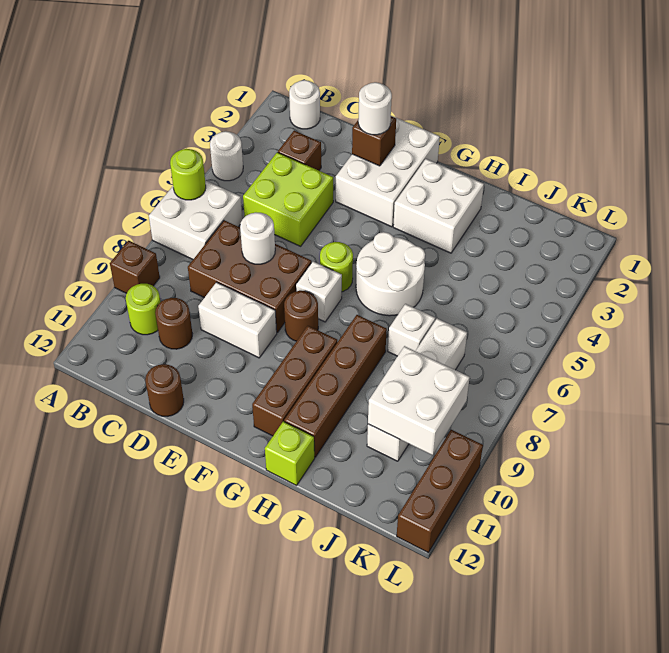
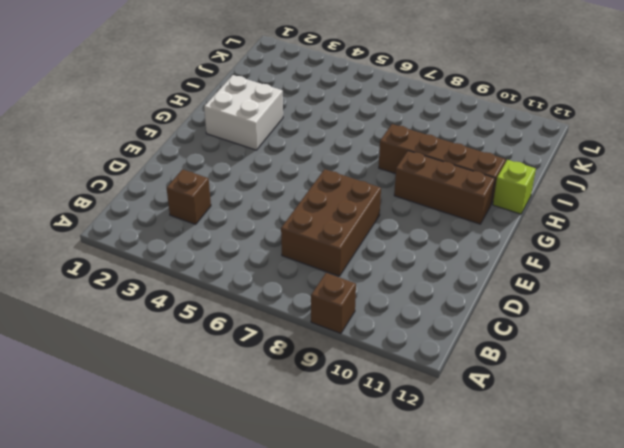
none -> white 1x1 round brick [210,131,243,181]
none -> white 2x2 brick [149,180,242,259]
none -> white 1x1 round brick [289,80,320,129]

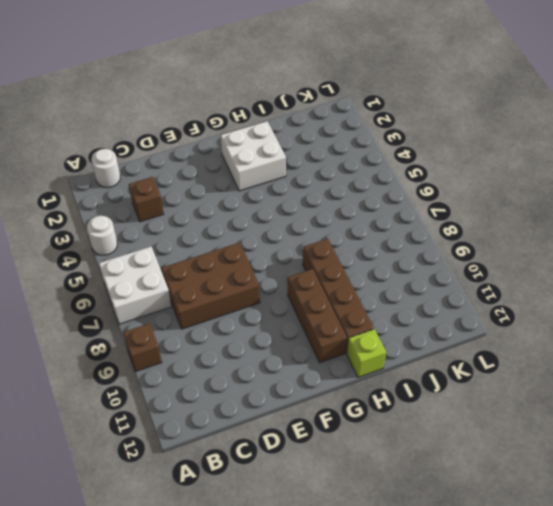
none -> lime 1x1 round brick [126,284,160,335]
none -> lime 2x2 brick [243,152,333,246]
none -> brown 1x1 round brick [155,298,192,349]

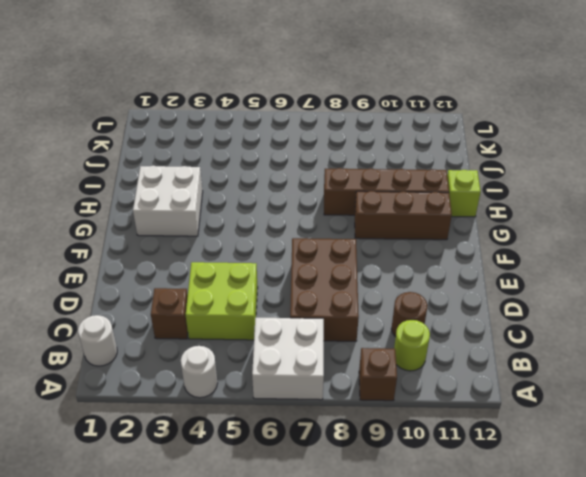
none -> white 1x2 brick [198,282,277,358]
none -> brown 1x1 round brick [145,364,184,417]
none -> white 2x3 brick [336,116,440,227]

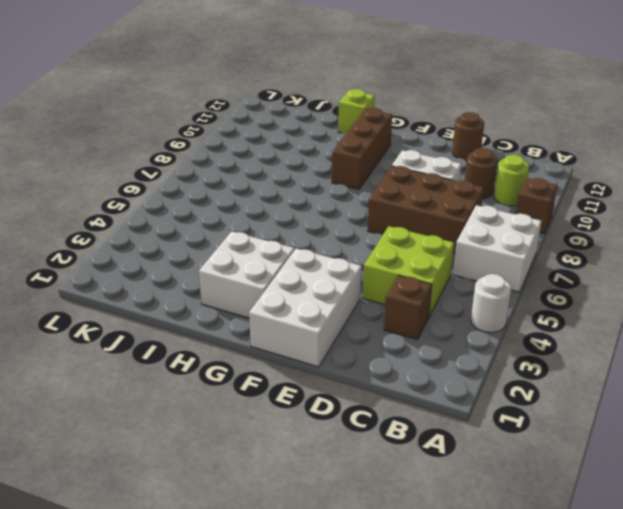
none -> white 1x1 round brick [289,80,320,129]
none -> lime 1x1 round brick [320,242,353,292]
none -> white 1x1 brick [296,261,342,322]

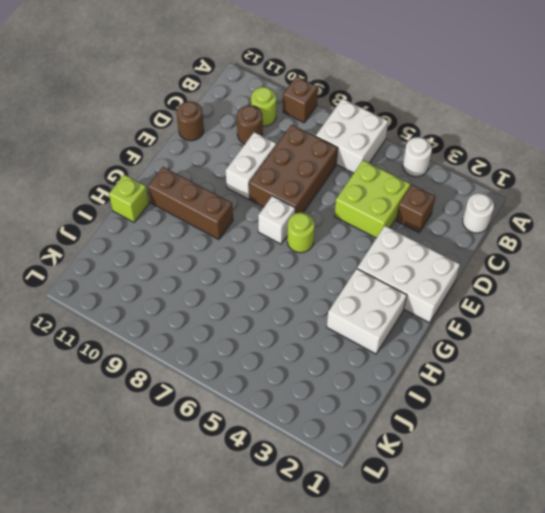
none -> brown 1x1 round brick [284,291,318,341]
none -> white 2x2 round brick [356,232,425,316]
none -> brown 1x4 brick [284,315,387,457]

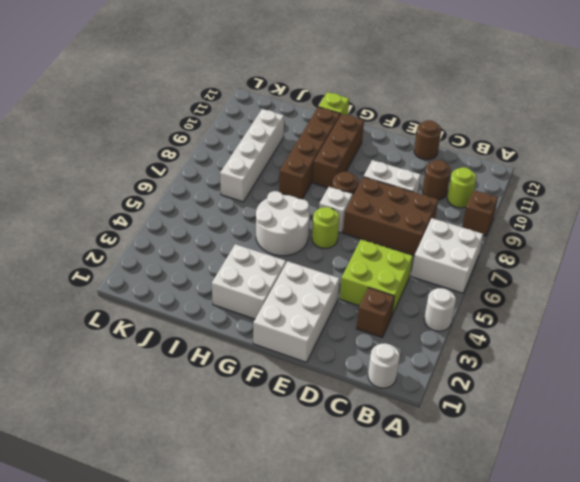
none -> white 1x1 brick [388,304,435,356]
none -> brown 1x3 brick [397,430,483,553]
none -> lime 1x1 round brick [170,149,206,200]

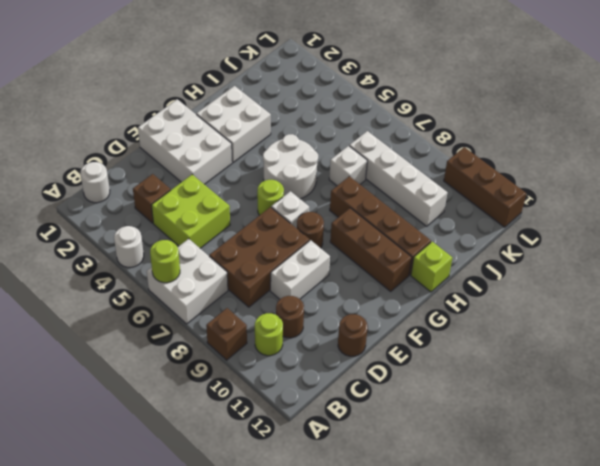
none -> white 1x1 round brick [240,213,275,264]
none -> brown 1x1 brick [352,116,396,166]
none -> white 2x2 brick [368,346,470,455]

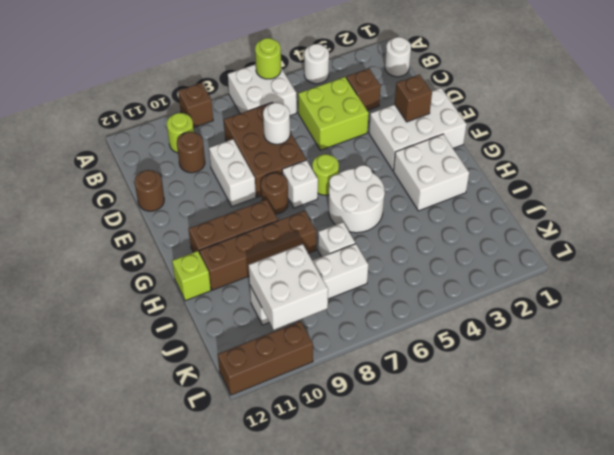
none -> white 1x1 round brick [358,82,392,135]

